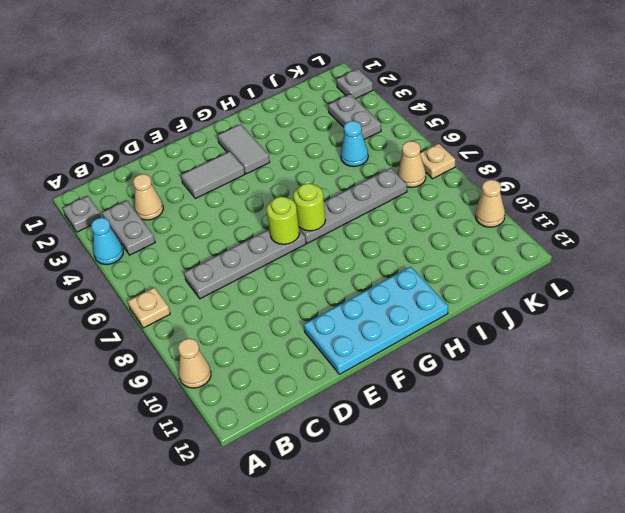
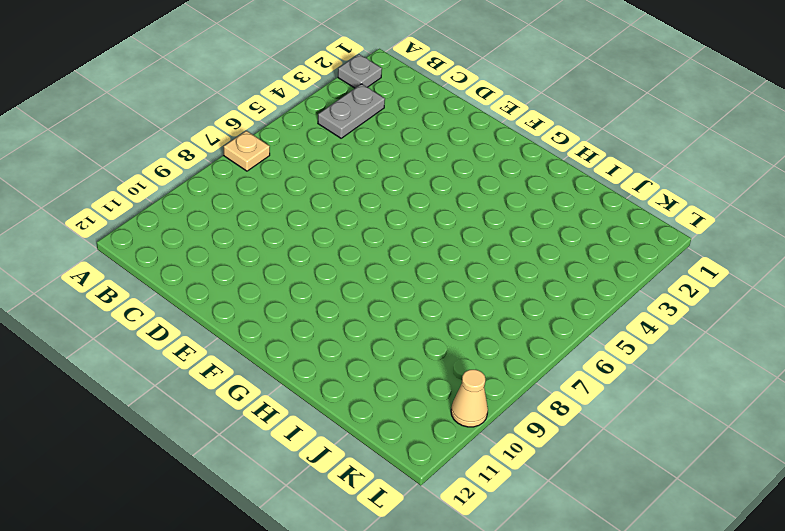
none -> cyan 1x1 cone [91,218,123,265]
none -> tan 1x1 cone [178,338,211,388]
none -> tan 1x1 cone [133,174,163,220]

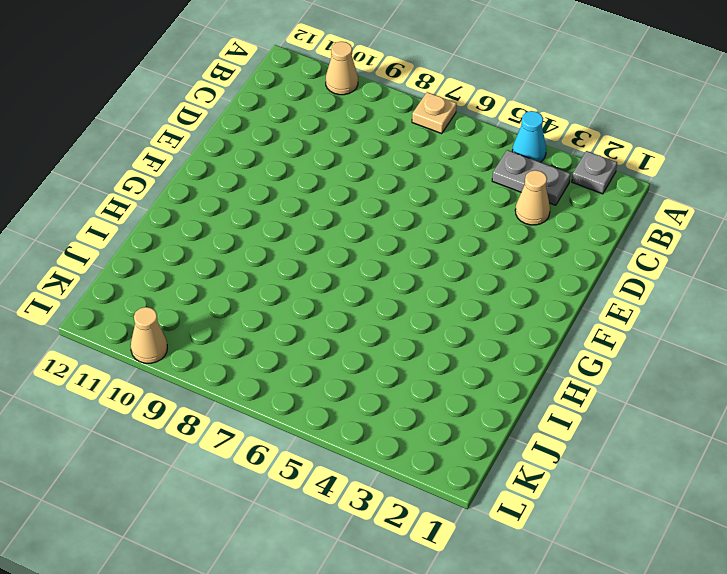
none -> grey 1x4 plate [184,230,306,299]
none -> grey 1x2 tile [181,151,245,199]
none -> cyan 2x4 plate [304,267,448,374]

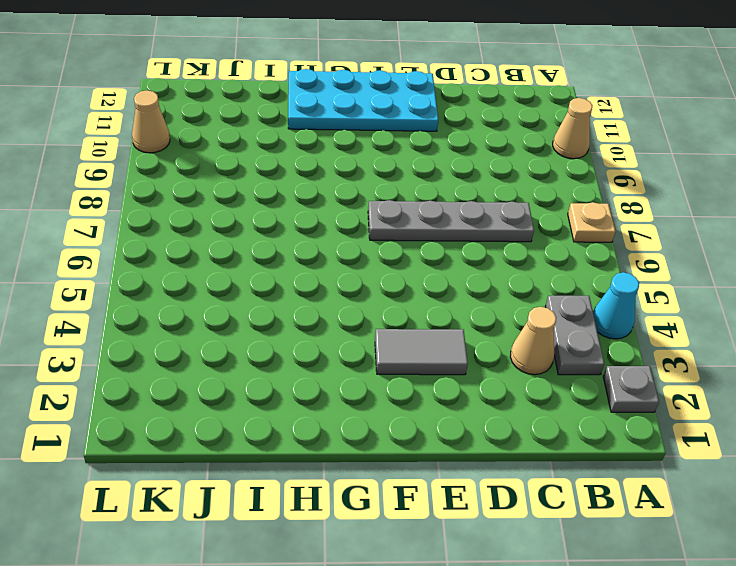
none -> grey 1x2 tile [217,124,270,174]
none -> grey 1x4 plate [299,168,407,243]
none -> cyan 1x1 cone [341,121,368,166]

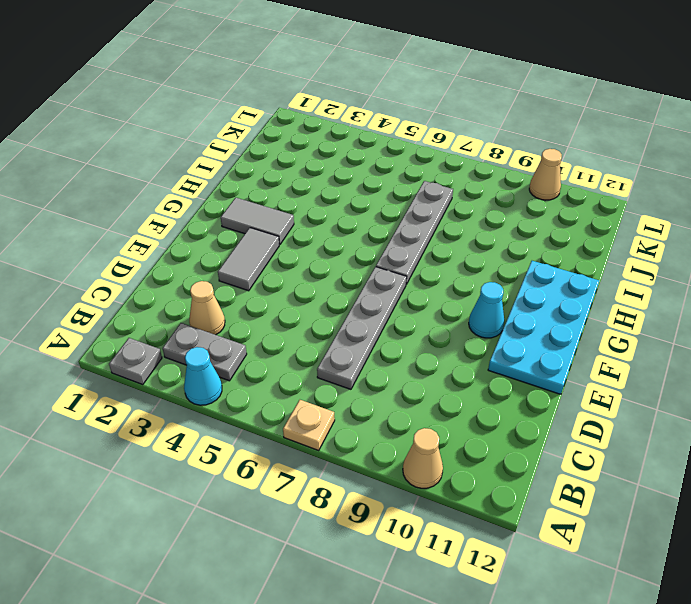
cyan 1x1 cone [469,282,504,338] -> cyan 1x1 cone moved to [341,121,368,166]
none -> grey 1x2 plate [328,94,381,140]
none -> tan 1x1 cone [397,141,426,187]
none -> grey 1x1 plate [336,69,373,99]

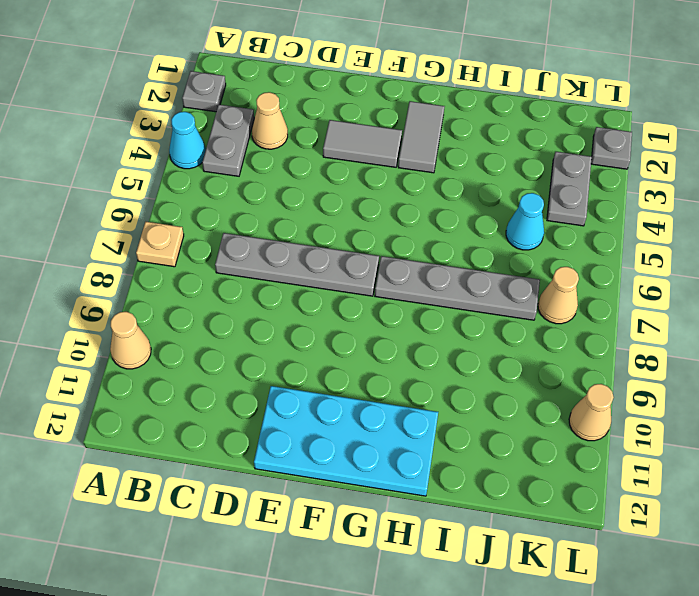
none -> tan 1x1 plate [420,144,455,179]
none -> lime 1x1 round brick [267,197,299,244]
none -> lime 1x1 round brick [293,183,325,231]

